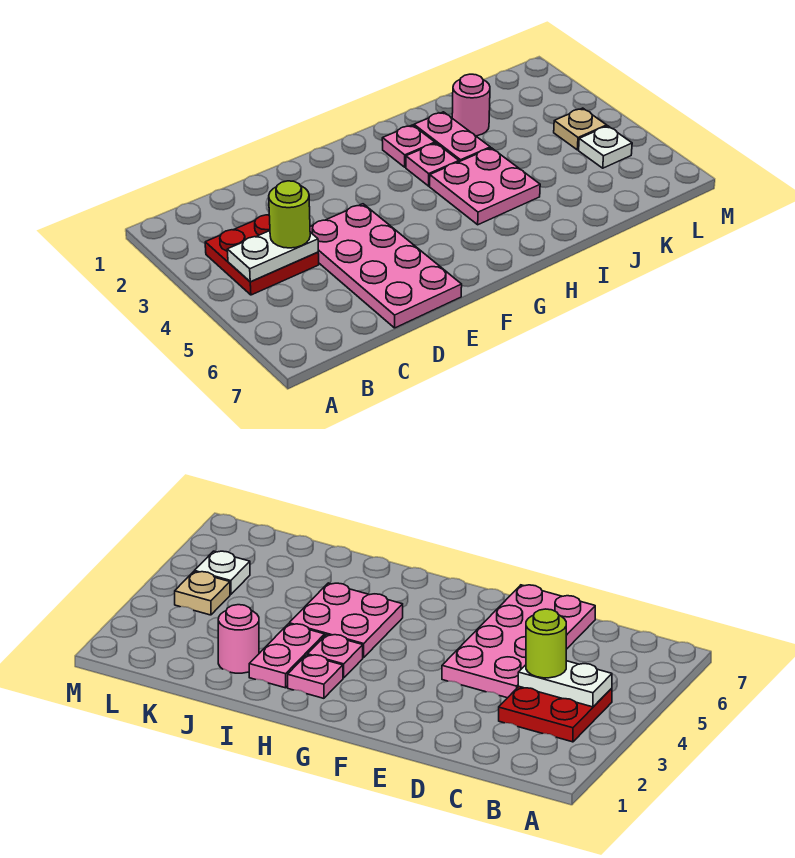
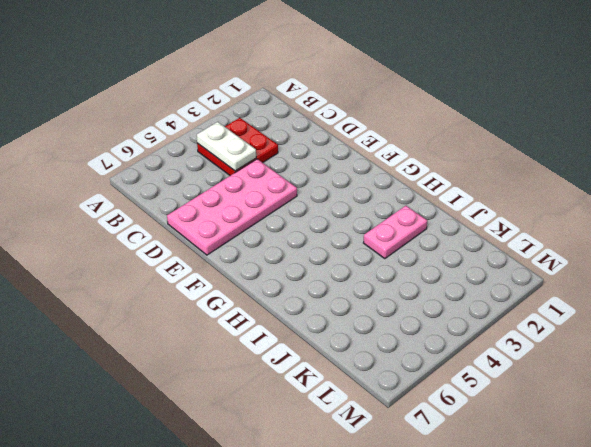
none -> pink 1x1 plate [382,125,435,167]
none -> pink 1x1 plate [406,143,459,186]

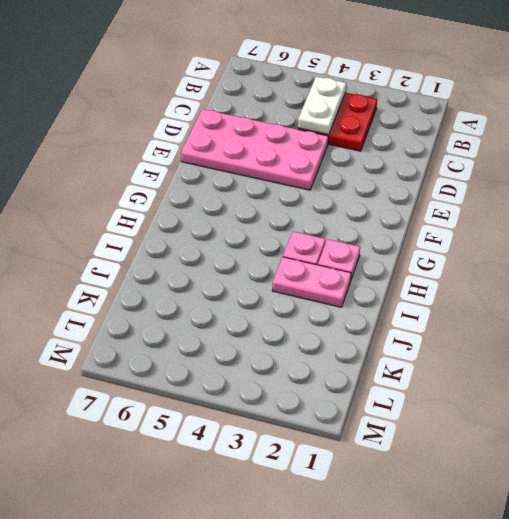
none -> pink 2x2 plate [430,148,540,225]
none -> pink 1x1 round brick [452,74,490,136]

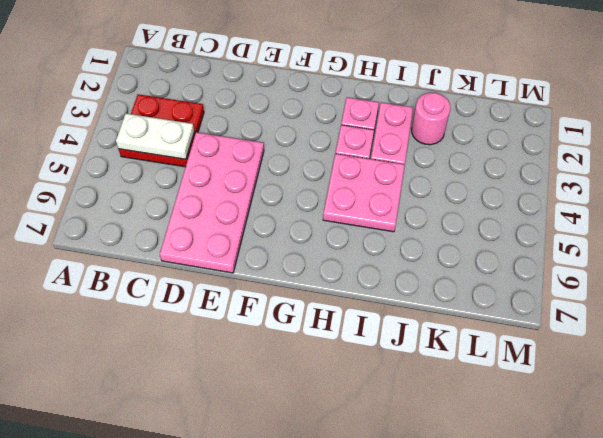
none -> tan 1x1 plate [554,108,607,150]
none -> white 1x1 plate [579,126,632,168]

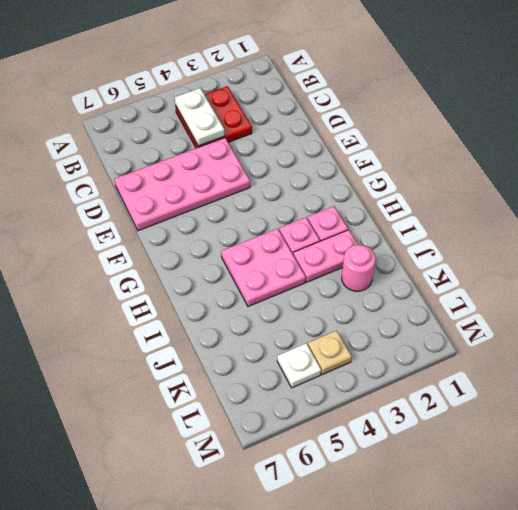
none -> lime 1x1 round brick [269,181,310,248]

